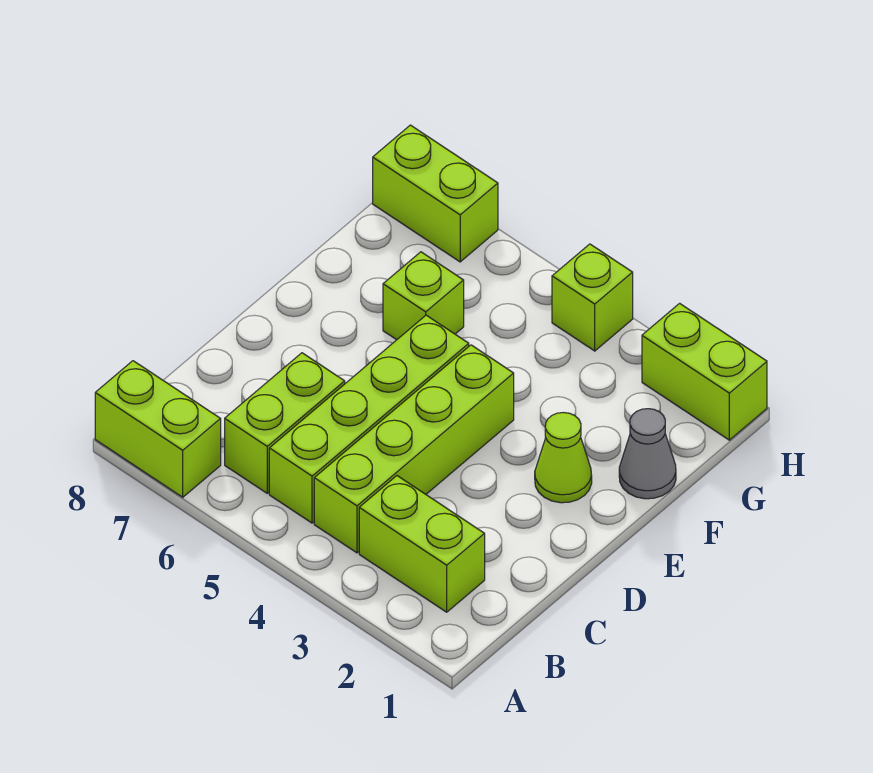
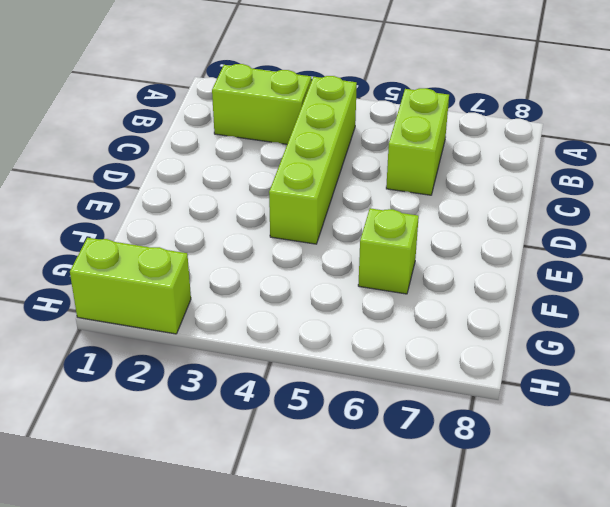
none -> lime 1x2 brick [95,361,221,497]
none -> lime 1x4 brick [269,315,469,523]

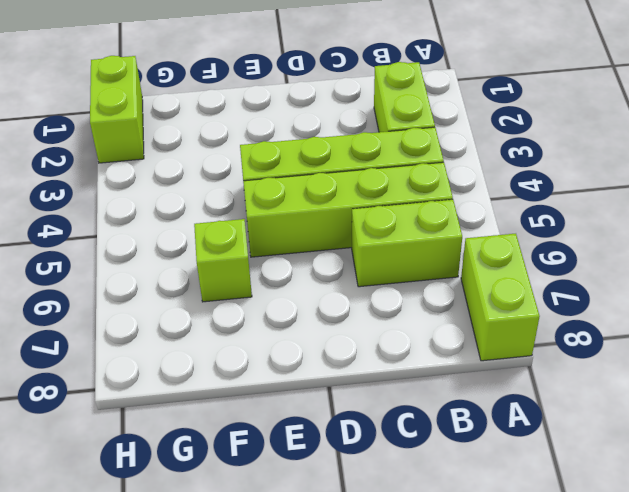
none -> lime 1x1 cone [535,413,592,503]
none -> grey 1x1 cone [619,409,676,499]

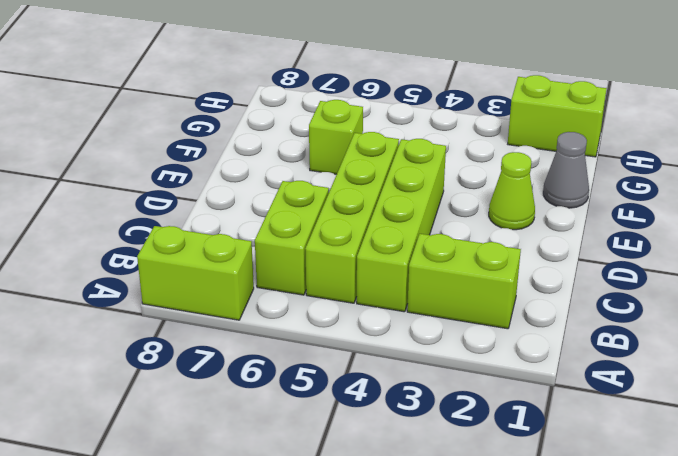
none -> lime 1x1 brick [552,244,633,351]
none -> lime 1x2 brick [373,125,498,262]

